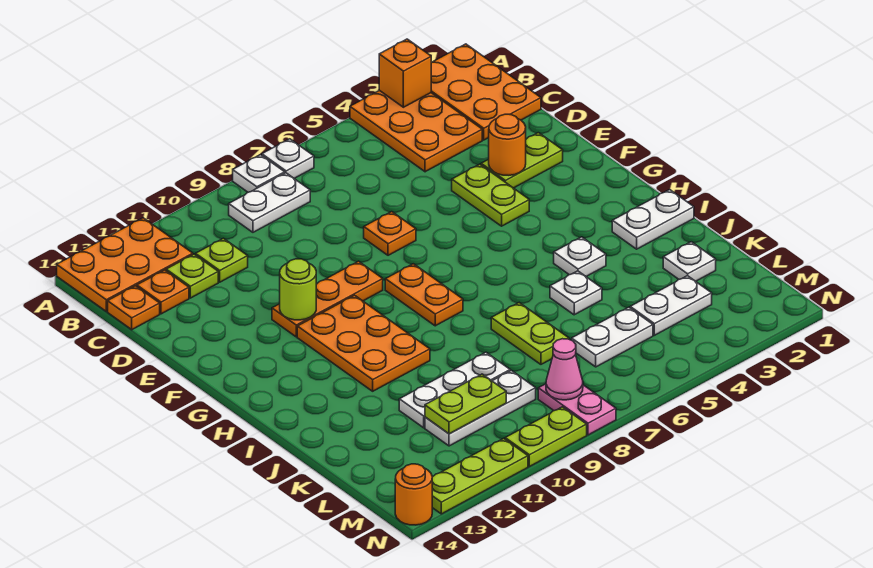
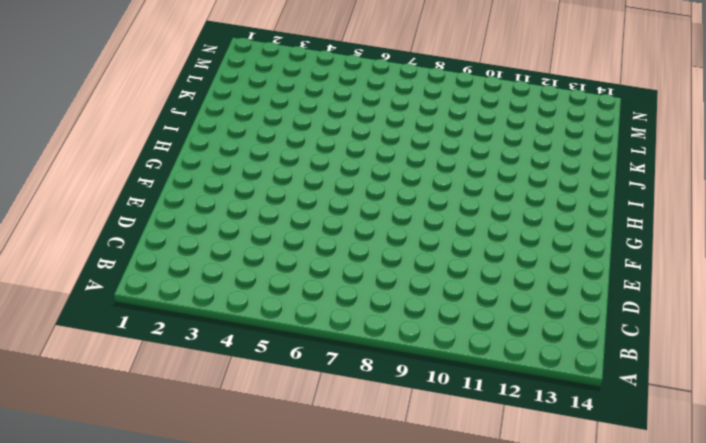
none -> orange 2x3 plate [431,44,541,140]
none -> orange 2x3 plate [350,90,482,172]
none -> white 1x1 plate [262,139,314,179]
none -> white 1x1 plate [233,155,285,192]

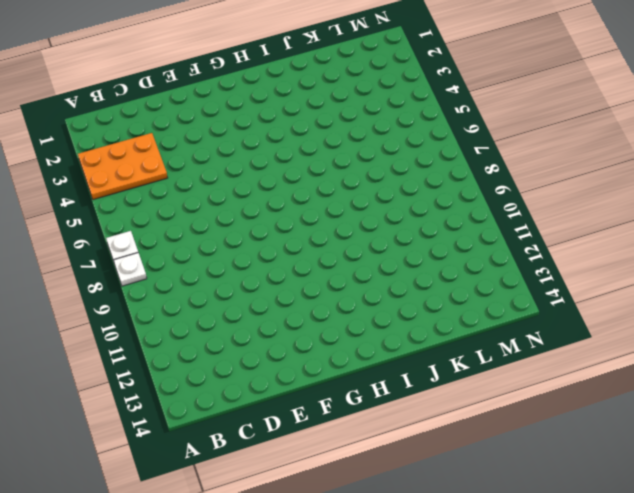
none -> orange 2x3 plate [431,44,541,140]
none -> orange 2x3 plate [57,218,193,311]
none -> white 1x2 plate [229,173,310,232]
none -> lime 1x1 plate [196,238,248,282]

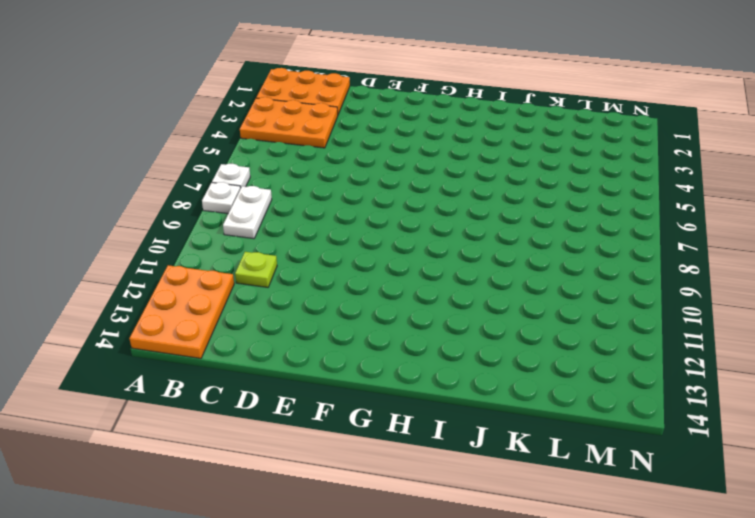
none -> lime 1x1 plate [166,254,218,298]
none -> orange 1x1 plate [137,270,189,314]
none -> orange 1x1 plate [108,286,160,330]
none -> lime 1x2 plate [481,133,563,188]

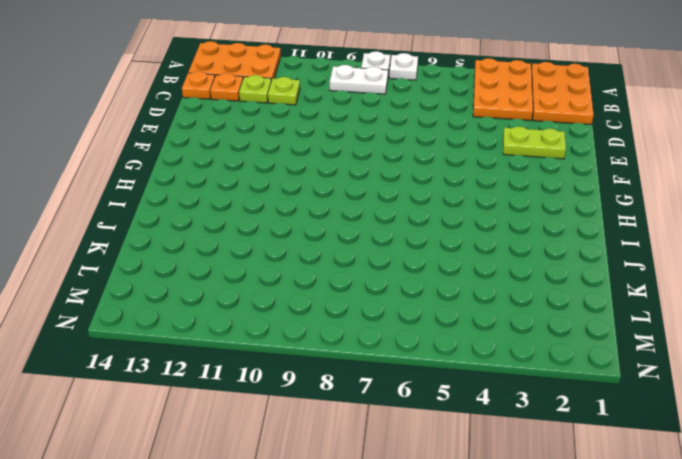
none -> lime 1x2 plate [452,164,529,226]
none -> orange 1x1 plate [364,212,416,255]
none -> orange 1x3 plate [272,261,383,337]
none -> orange 1x2 plate [385,264,463,326]

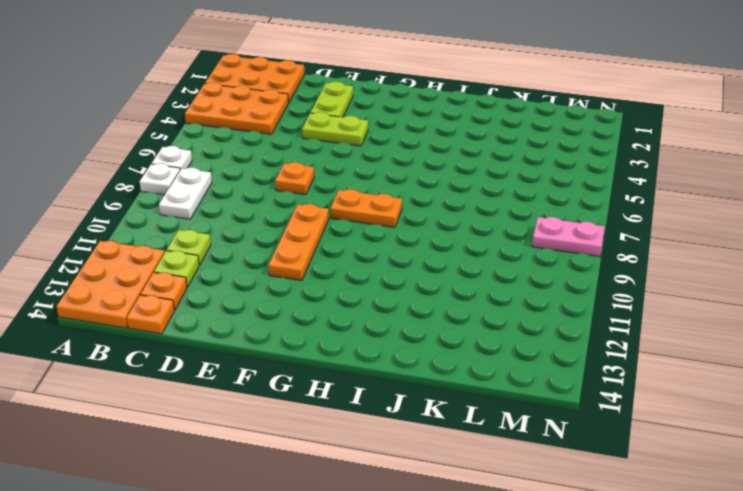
none -> orange 2x3 plate [297,295,430,391]
none -> white 1x2 plate [612,190,694,249]
none -> white 1x1 plate [554,237,606,276]
none -> white 1x1 plate [550,271,602,315]

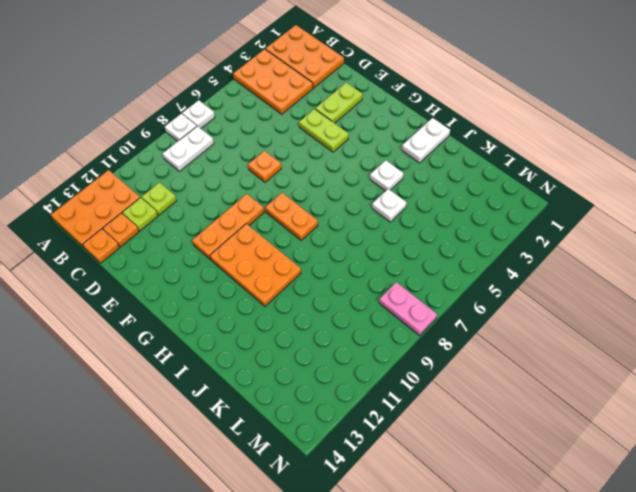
none -> lime 1x2 plate [491,303,569,364]
none -> white 1x1 plate [663,242,716,281]
none -> white 1x3 plate [399,352,510,428]
none -> white 1x2 plate [630,276,712,335]

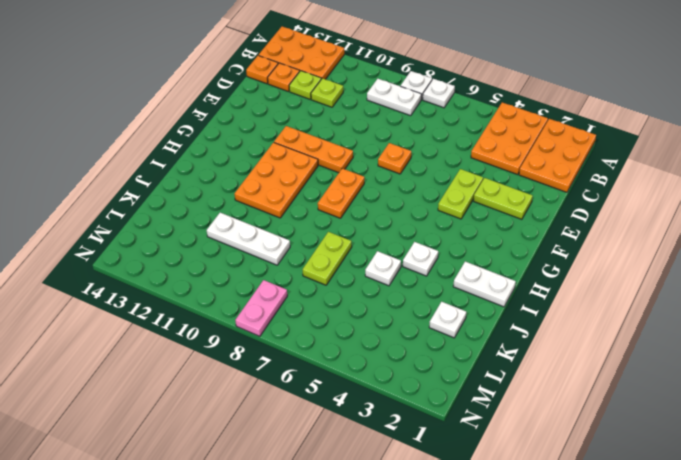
none -> white 1x2 plate [630,276,712,335]
none -> white 1x2 plate [572,307,653,367]
none -> white 1x3 plate [425,371,536,446]
none -> lime 1x2 plate [505,407,587,467]

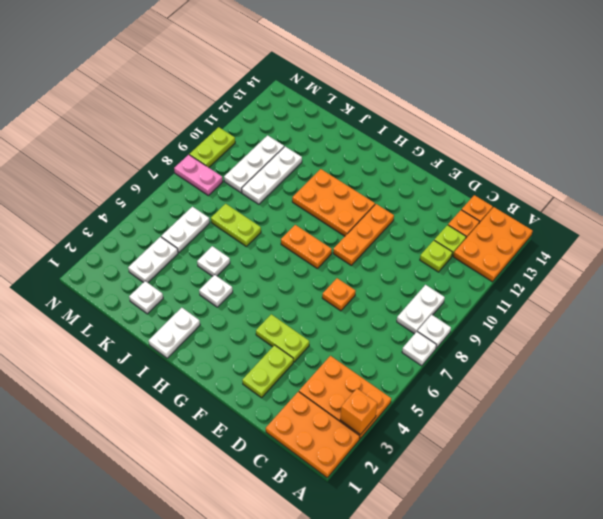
none -> lime 1x3 plate [432,438,528,514]
none -> orange 1x1 round brick [395,464,432,525]
none -> orange 1x1 round brick [489,114,526,175]
none -> lime 1x1 round brick [280,259,316,320]

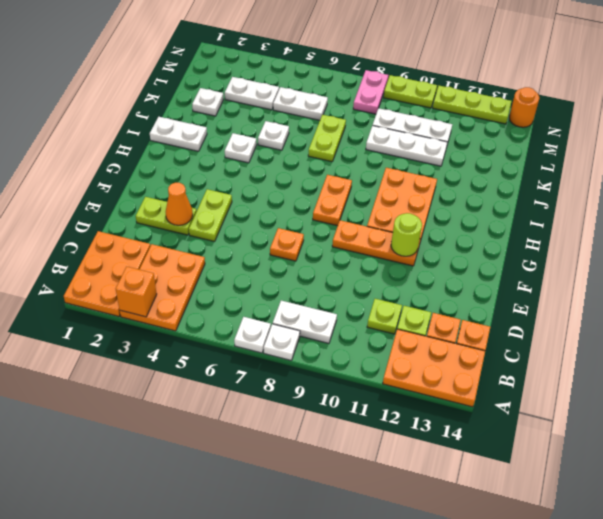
orange 1x1 cone [166,183,193,225] -> orange 1x1 round brick [489,114,526,175]
none -> lime 1x2 plate [425,374,506,434]
none -> pink 1x1 cone [546,339,583,400]

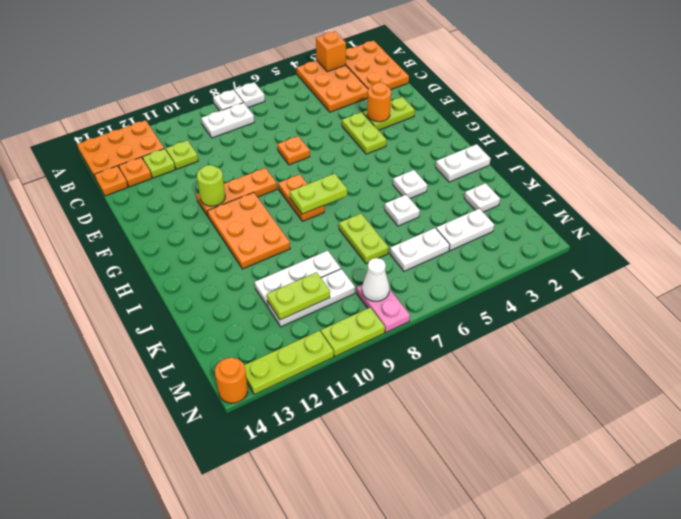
lime 1x2 plate [290,174,347,214] -> none
white 1x1 cone [362,258,389,301] -> pink 1x1 cone [546,339,583,400]

